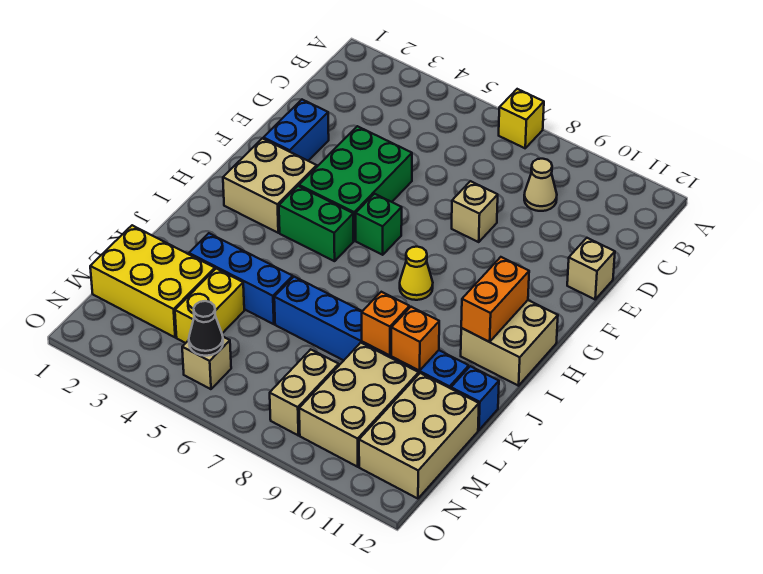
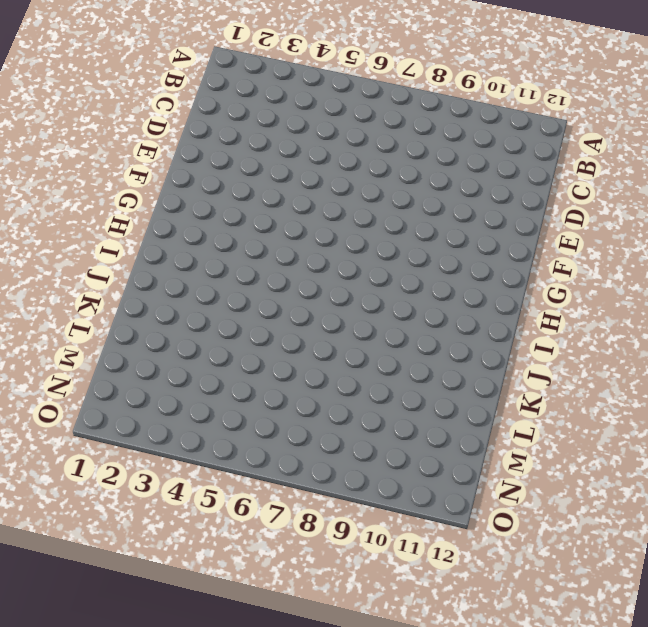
none -> yellow 1x1 brick [499,89,544,148]
none -> tan 1x1 cone [524,159,557,211]
none -> blue 1x2 brick [263,100,329,161]

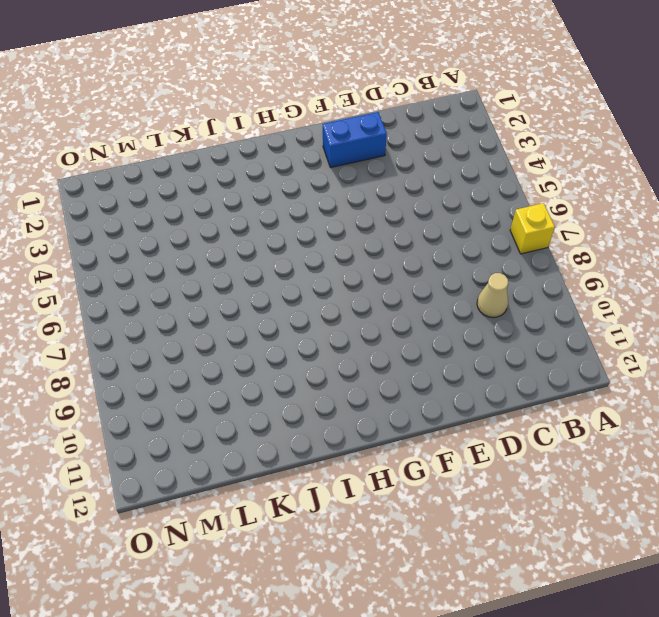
none -> green 2x3 brick [299,126,412,241]
none -> tan 1x1 brick [452,181,498,242]
none -> tan 1x1 brick [567,238,615,299]

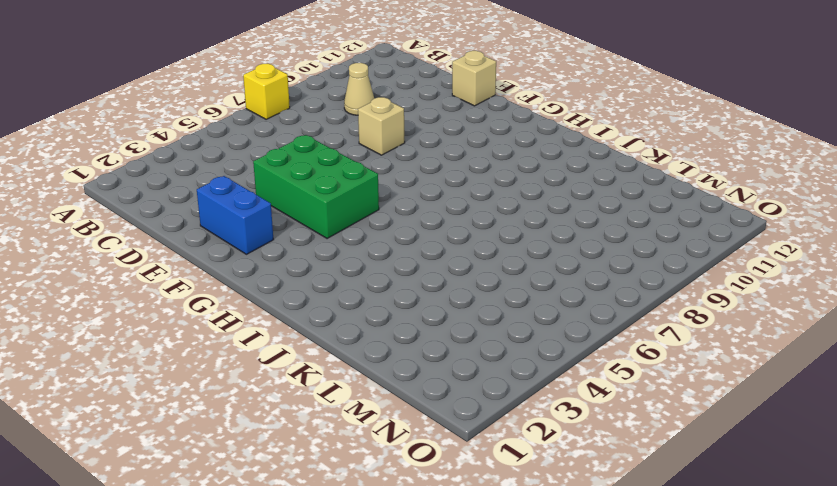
none -> tan 2x2 brick [223,138,317,233]
none -> green 1x1 brick [356,194,402,255]
none -> green 1x2 brick [279,186,354,261]

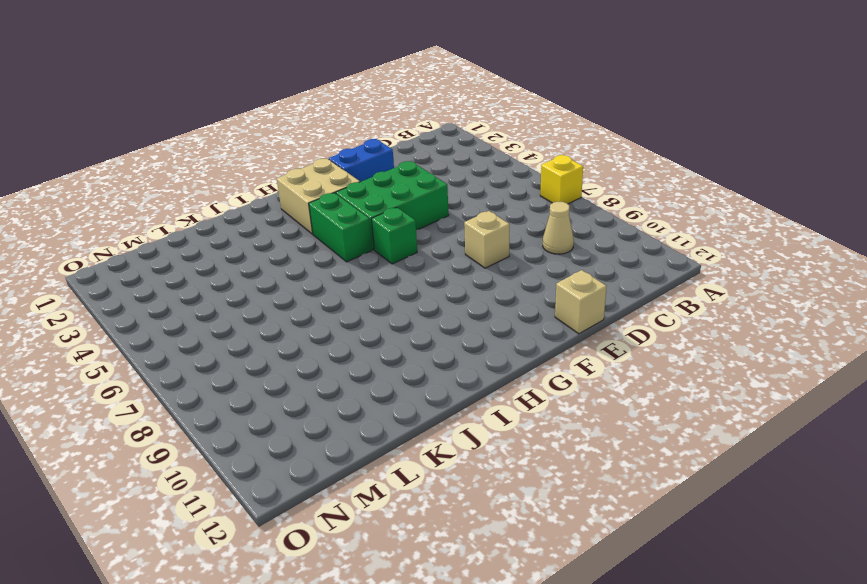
none -> yellow 1x1 cone [400,247,433,300]
none -> tan 2x2 brick [461,300,558,386]
none -> blue 1x3 brick [189,233,293,324]

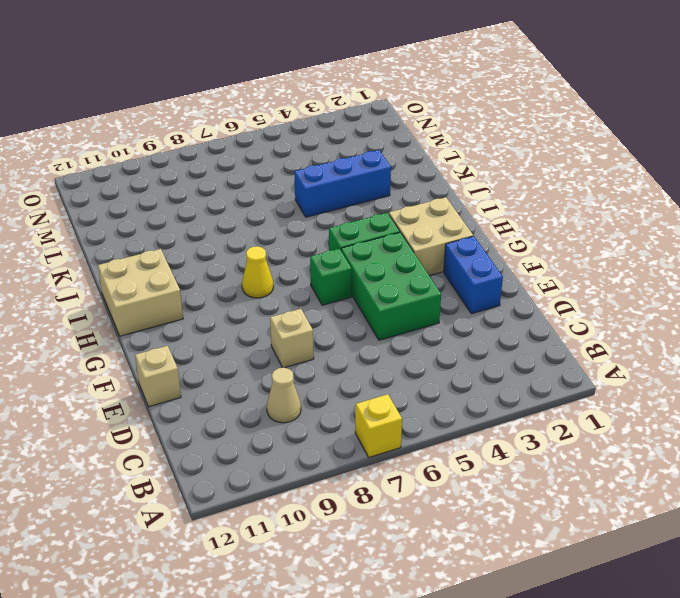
none -> blue 1x6 brick [274,277,469,389]
none -> blue 1x1 brick [451,366,499,430]
none -> yellow 2x3 brick [90,225,215,337]

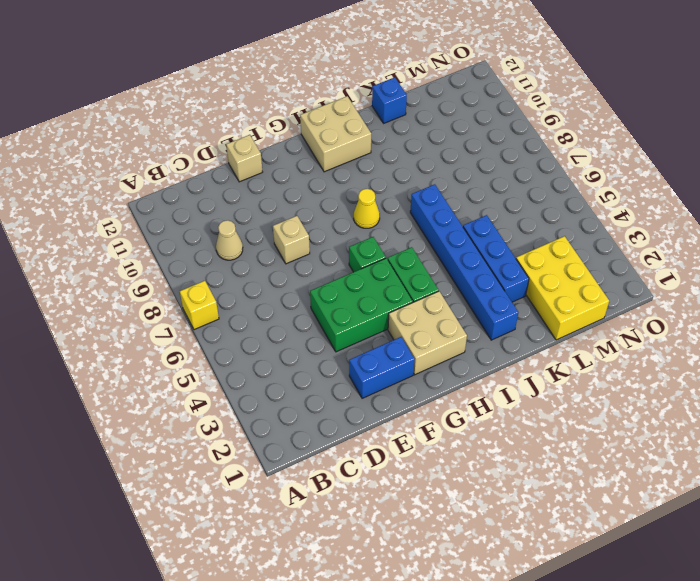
blue 1x6 brick [410,184,518,340] -> blue 1x6 brick moved to [274,277,469,389]
none -> yellow 1x2 brick [175,269,244,343]
none -> tan 2x3 brick [299,343,419,467]
none -> tan 2x3 brick [359,373,479,499]

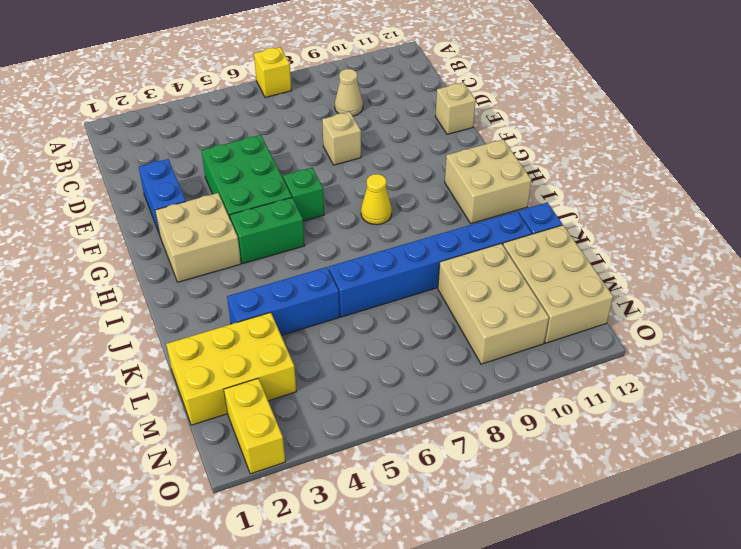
yellow 1x2 brick [224,378,285,474] -> yellow 1x2 brick moved to [175,269,244,343]
none -> tan 1x2 brick [270,349,339,435]
none -> tan 1x1 brick [182,337,231,389]
none -> orange 1x2 brick [461,257,529,342]

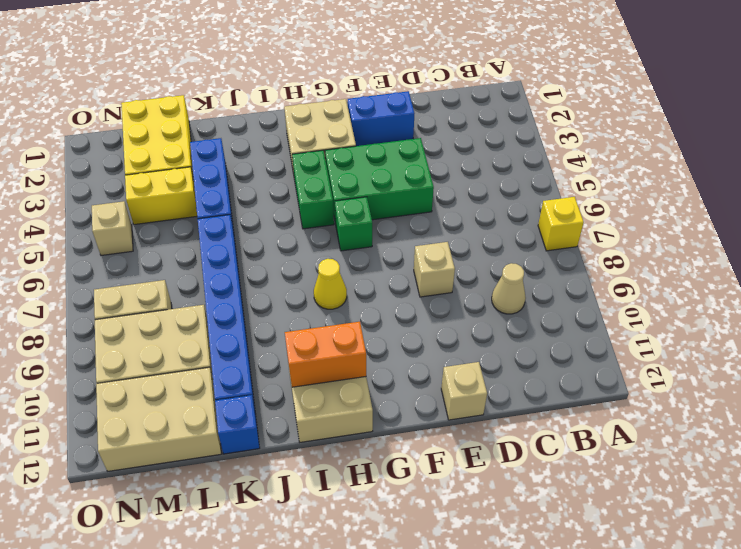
none -> orange 1x1 brick [362,292,409,356]
none -> orange 1x1 brick [391,307,439,371]
none -> black 1x1 cone [189,301,223,356]

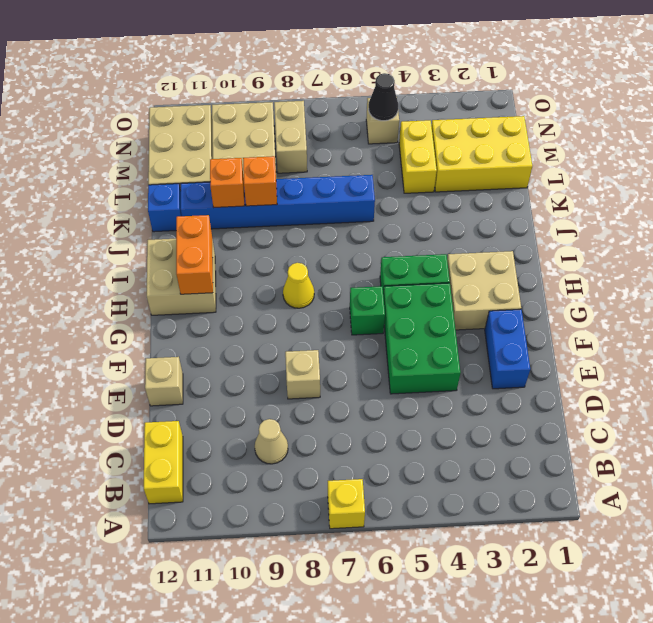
yellow 1x2 brick [144,421,183,504] -> none
none -> blue 1x3 brick [189,233,293,324]

